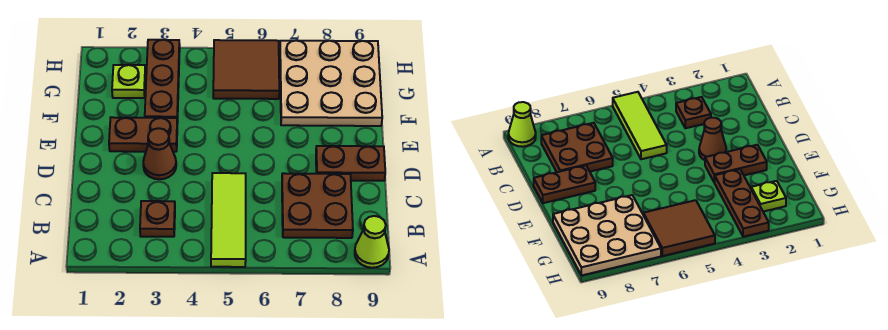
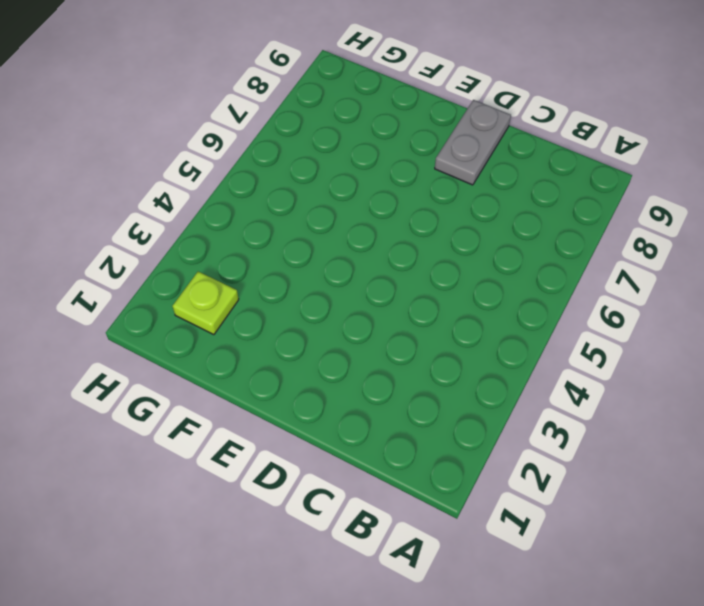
grey 1x2 plate [435,100,511,185] -> brown 1x2 plate [316,146,385,181]
none -> lime 1x3 tile [211,173,246,267]
none -> lime 1x1 cone [355,216,389,268]

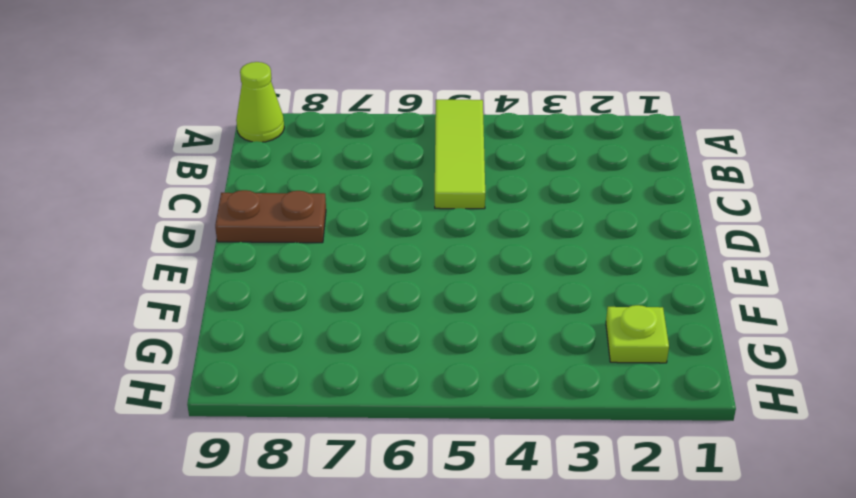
none -> brown 1x1 plate [140,201,175,237]
none -> brown 2x2 plate [282,173,353,238]

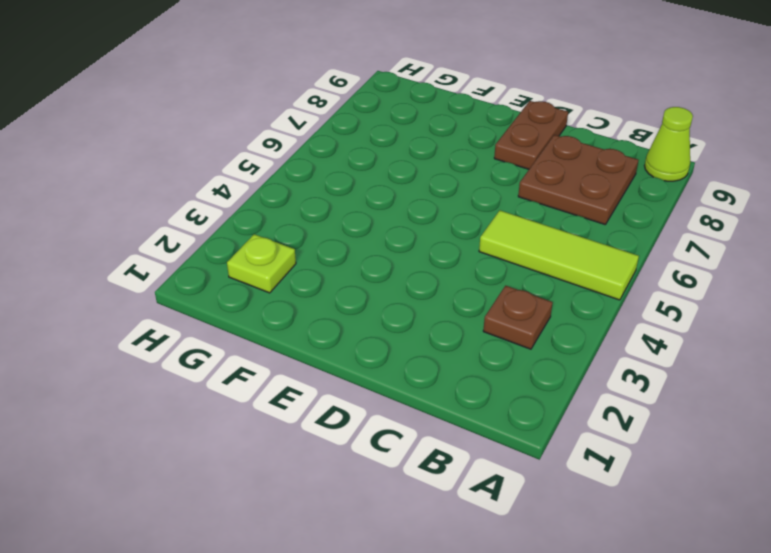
none -> brown 1x1 cone [143,128,176,179]
none -> brown 1x2 plate [109,117,177,152]

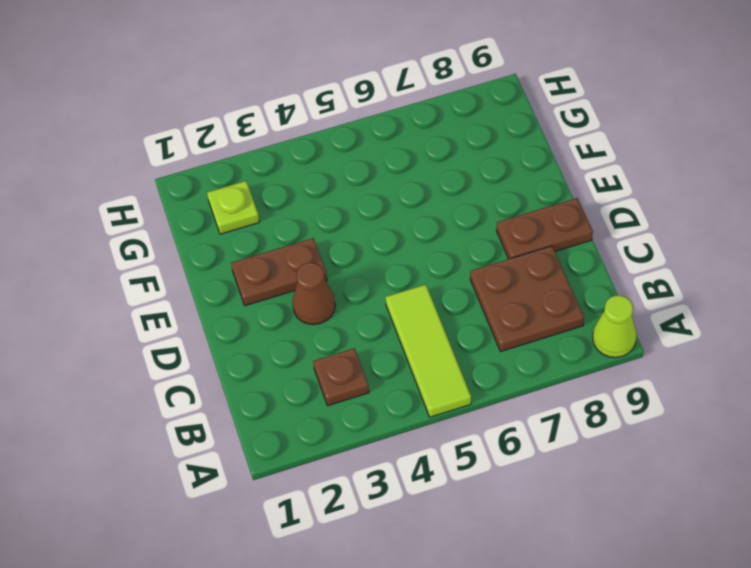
none -> brown 1x3 plate [145,40,180,123]
none -> tan 3x3 plate [280,41,382,126]

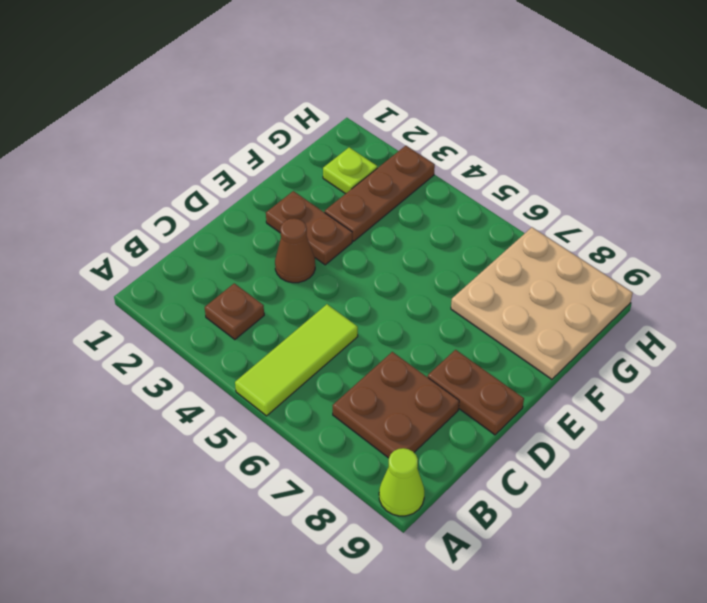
none -> brown 2x2 tile [213,40,279,99]

